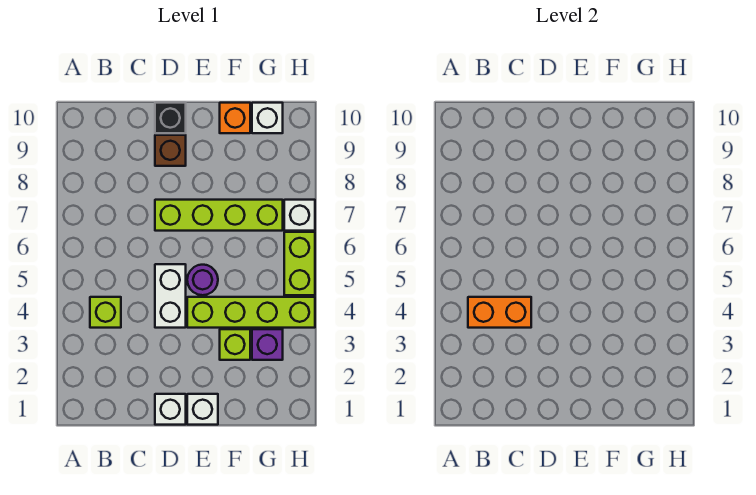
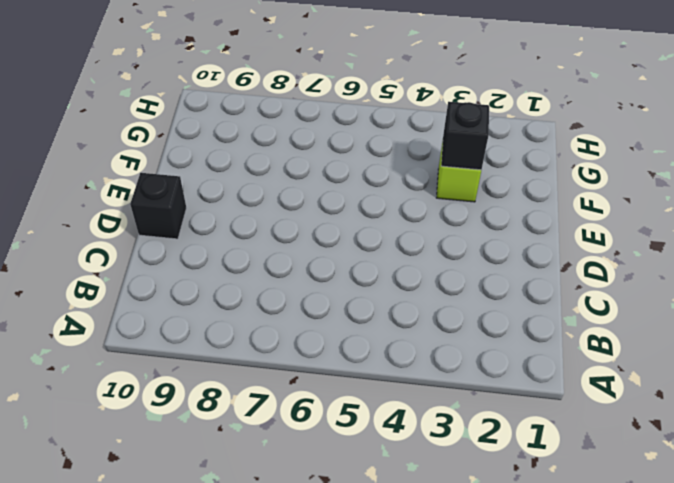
black 1x1 brick [441,102,489,170] -> none
none -> lime 1x1 brick [90,297,121,328]
none -> white 1x1 brick [155,394,186,425]
none -> white 1x2 brick [155,264,186,328]

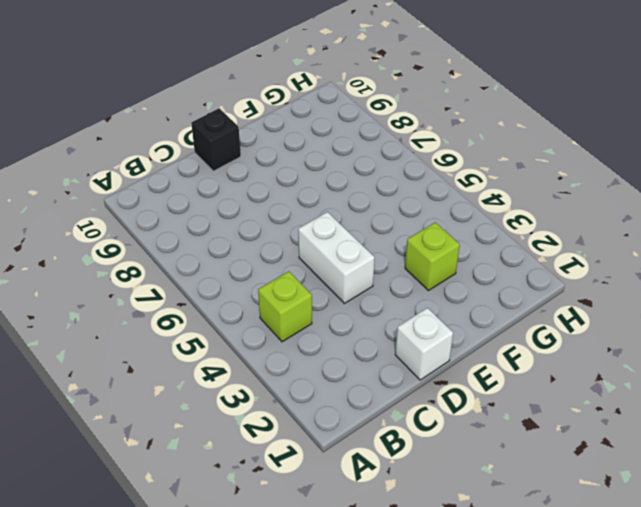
none -> lime 1x4 brick [155,200,283,231]
none -> brown 1x1 brick [155,135,186,166]
none -> white 1x1 brick [187,394,218,425]

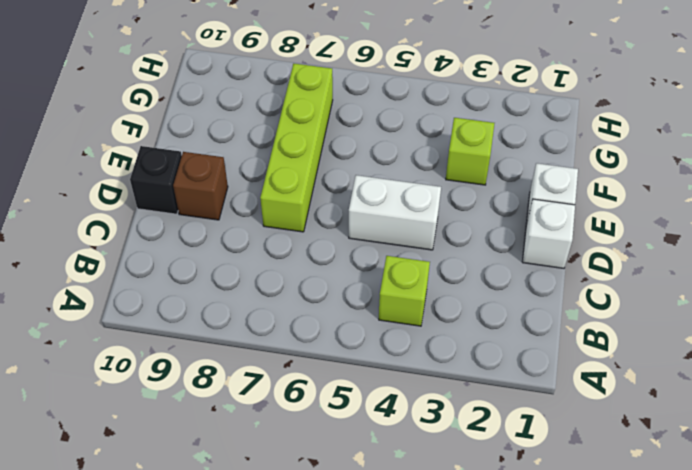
none -> lime 1x4 brick [187,297,315,328]
none -> purple 1x1 round brick [187,265,218,295]
none -> orange 1x1 brick [220,103,250,133]

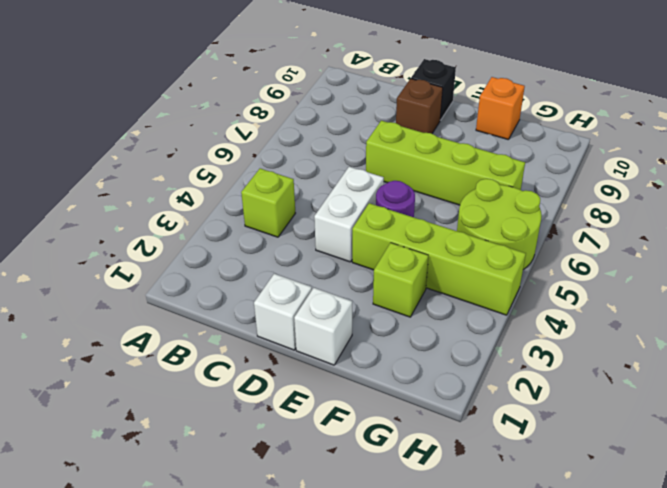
lime 2x2 round brick [457,179,542,270] -> lime 1x2 brick [284,232,315,295]
none -> purple 1x1 brick [252,329,283,360]
none -> white 1x1 brick [252,103,283,133]
none -> white 1x1 brick [284,200,315,231]

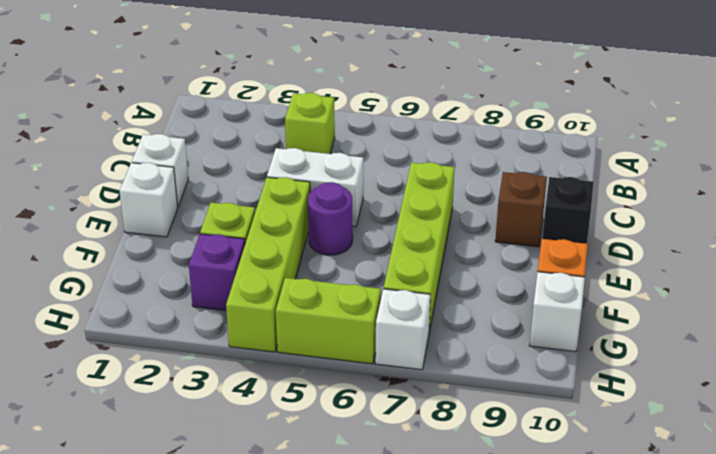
none -> orange 1x2 brick [468,297,531,328]

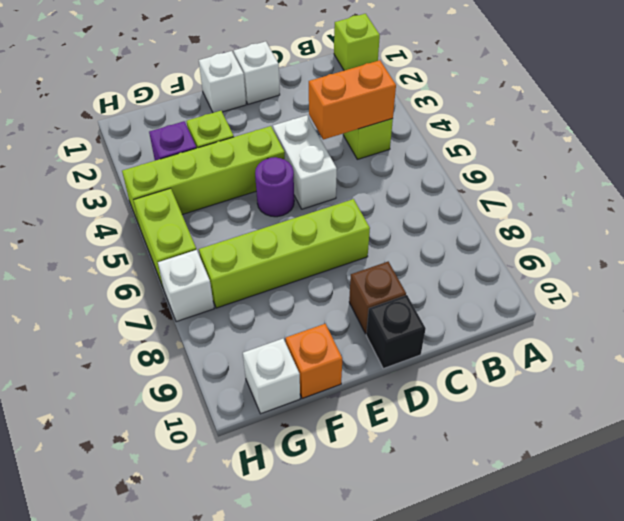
lime 1x1 brick [334,14,380,71] -> none

